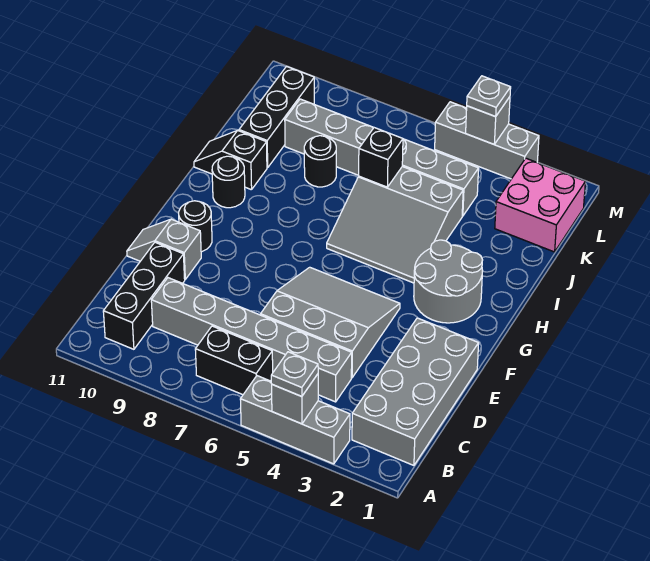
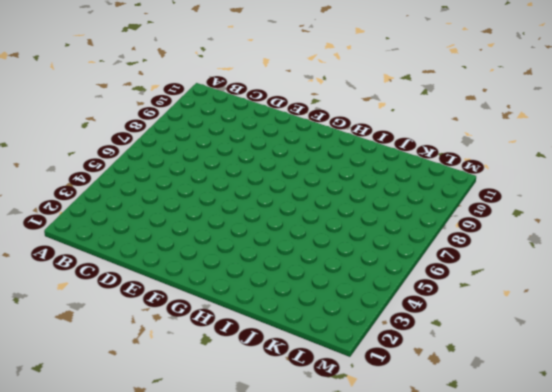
none -> grey 1x3 brick [240,376,350,464]
none -> grey 2x4 brick [352,318,479,465]
none -> black 1x2 brick [195,326,273,395]

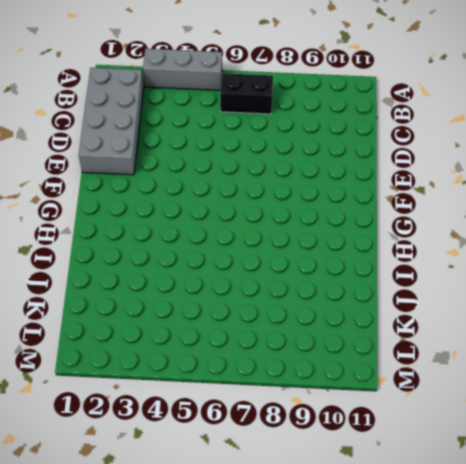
none -> black 1x3 brick [103,242,185,349]
none -> grey 1x6 brick [151,278,352,402]
none -> grey 3x3 slope [261,267,400,378]

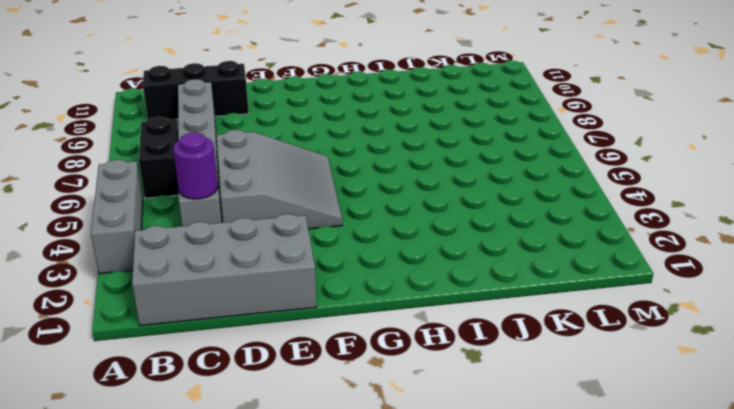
purple 1x1 round brick [173,133,218,199] -> none
none -> grey 1x2 slope [127,219,201,279]
none -> black 1x1 round brick [179,201,212,252]
none -> grey 2x2 round brick [414,240,483,323]

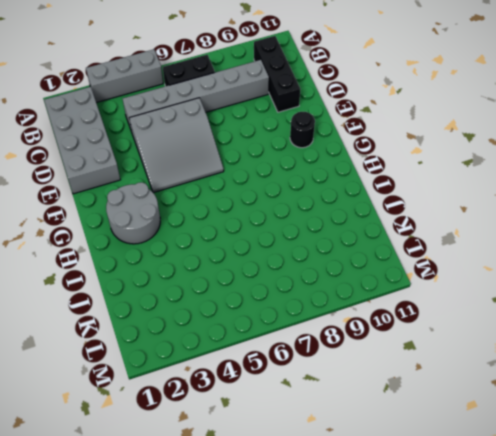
none -> grey 1x2 slope [127,219,201,279]
none -> grey 3x3 slope [327,167,463,283]
none -> black 1x1 round brick [212,156,245,208]

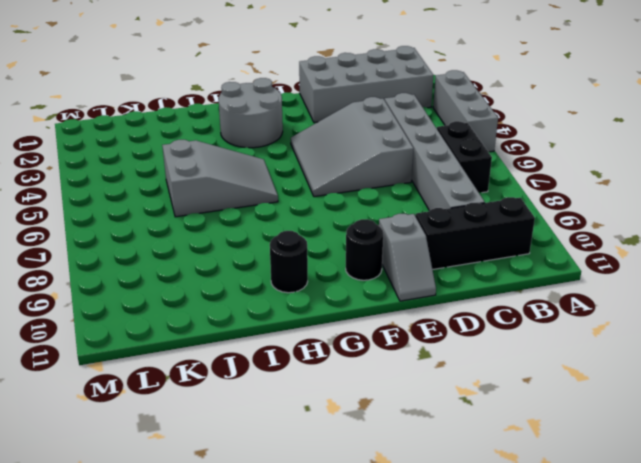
grey 2x3 slope [162,140,278,217] -> grey 3x3 slope [327,167,463,283]
none -> black 1x2 slope [194,130,267,190]
none -> black 1x1 round brick [304,136,336,187]
none -> black 1x3 brick [239,67,314,168]

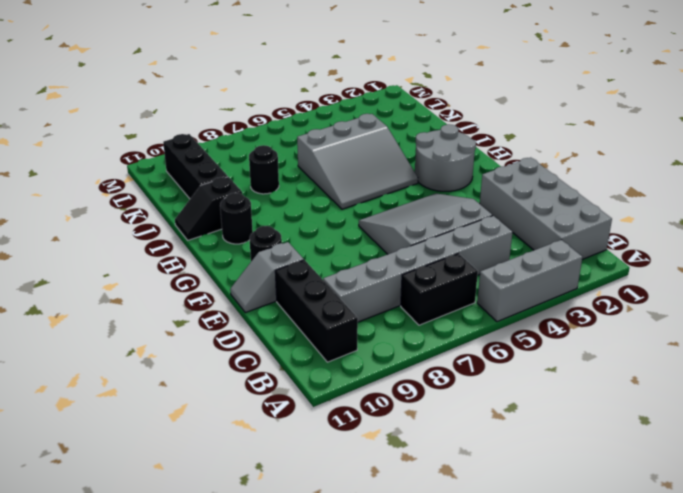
none -> pink 2x2 brick [495,158,585,252]
none -> grey 1x6 brick [285,99,479,216]
none -> grey 1x3 brick [435,102,539,179]

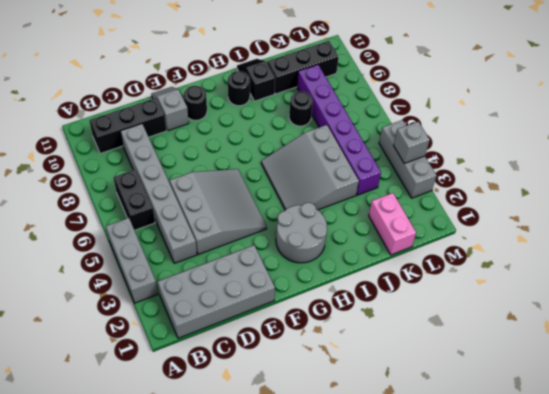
pink 1x2 brick [369,193,416,255] -> pink 2x2 brick [495,158,585,252]
purple 1x6 brick [297,65,381,195] -> grey 1x6 brick [285,99,479,216]
none -> grey 1x1 brick [272,374,318,424]
none -> black 1x1 brick [359,128,403,187]
none -> grey 1x1 plate [271,352,318,397]

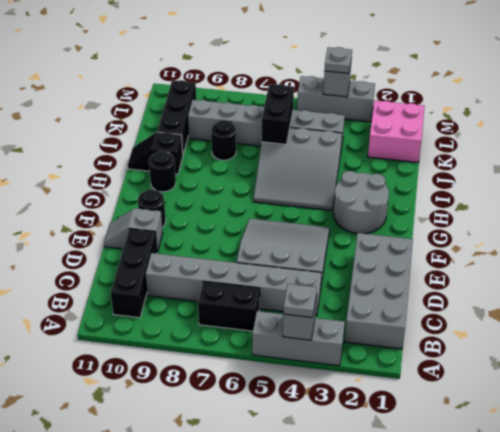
black 1x2 brick [262,84,294,144] -> black 1x1 brick [359,128,403,187]

